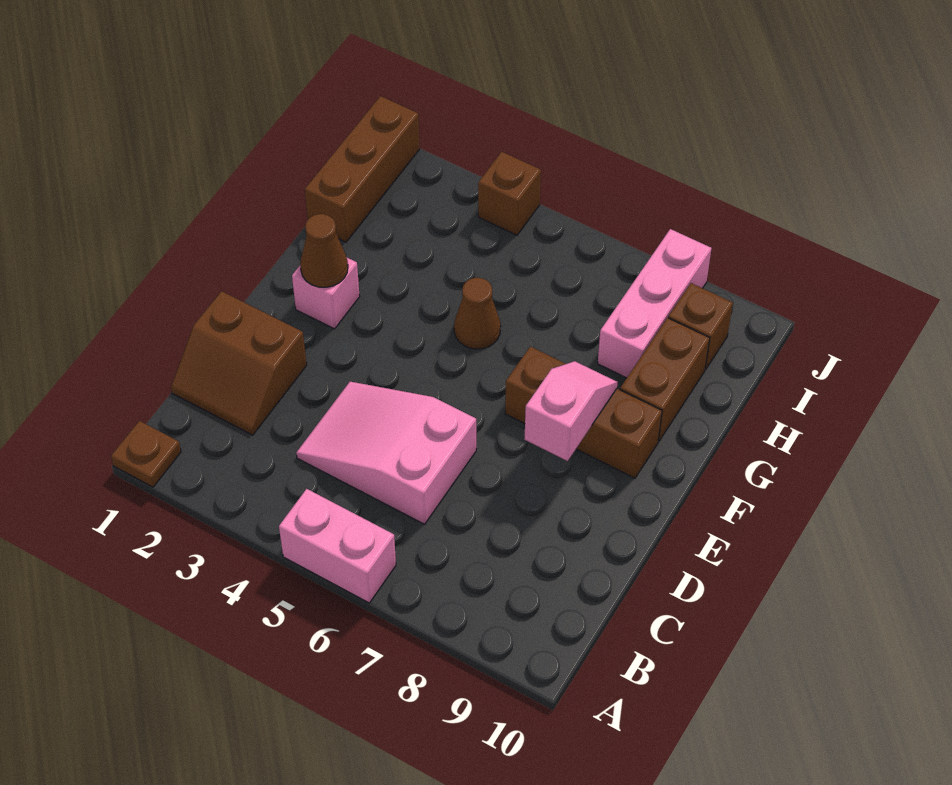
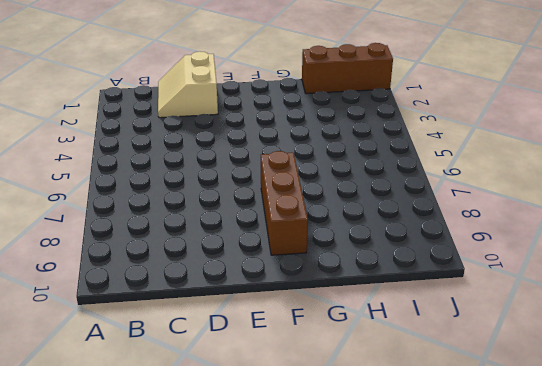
tan 2x2 slope [158,51,218,118] -> brown 2x2 slope [171,291,307,435]
none -> brown 1x1 plate [111,421,181,487]
none -> pink 1x2 brick [279,489,396,603]
none -> pink 2x3 slope [296,382,476,524]

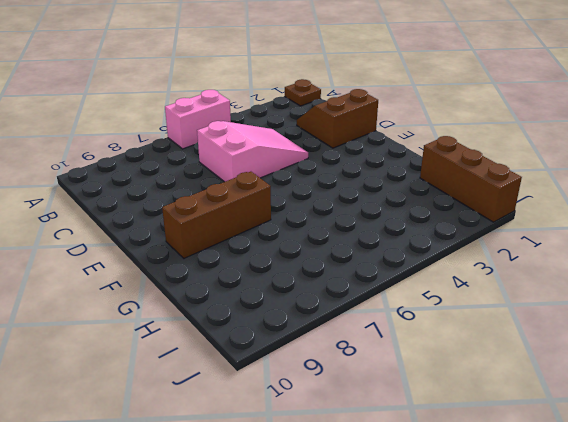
none -> pink 1x1 brick [292,258,360,329]
none -> brown 1x1 cone [454,278,501,349]
none -> brown 1x2 brick [620,318,710,441]

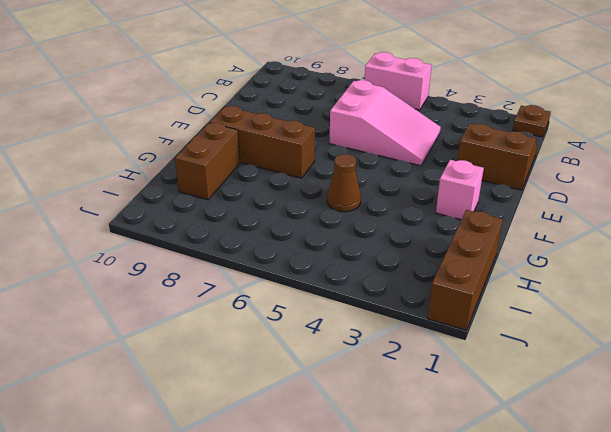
none -> pink 1x3 brick [598,229,711,378]
none -> brown 1x1 brick [668,283,733,369]
none -> brown 1x1 brick [478,152,541,235]

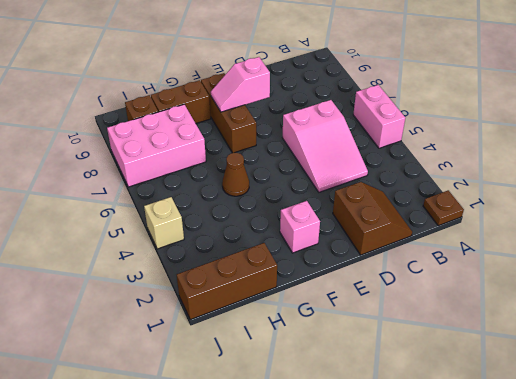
pink 2x3 brick [107,105,206,187] -> pink 1x3 brick [598,229,711,378]
tan 1x1 brick [144,197,184,249] -> brown 1x1 brick [478,152,541,235]
none -> brown 1x1 cone [300,214,348,287]

